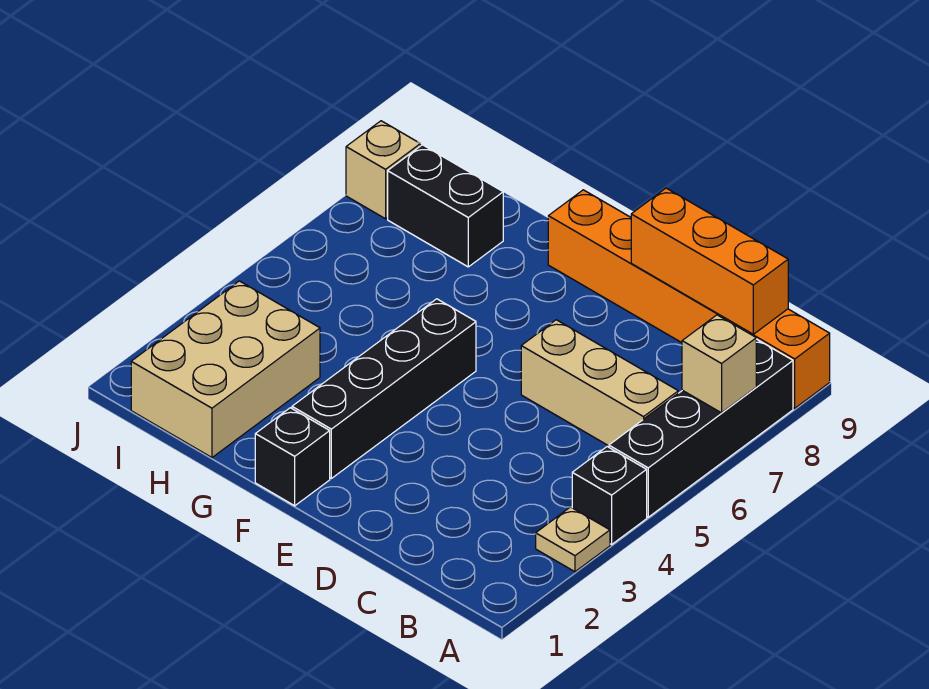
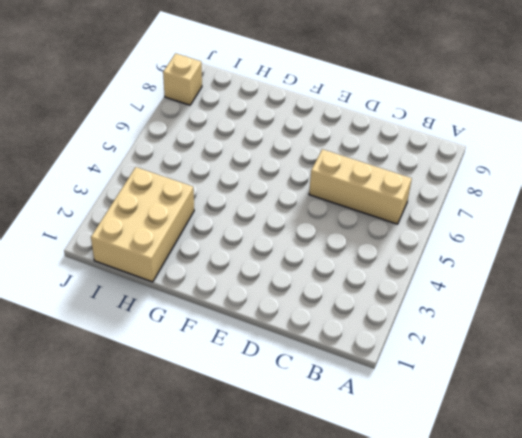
none -> tan 1x1 plate [536,507,610,572]
none -> black 1x1 brick [572,447,647,544]
none -> black 1x4 brick [609,339,793,517]

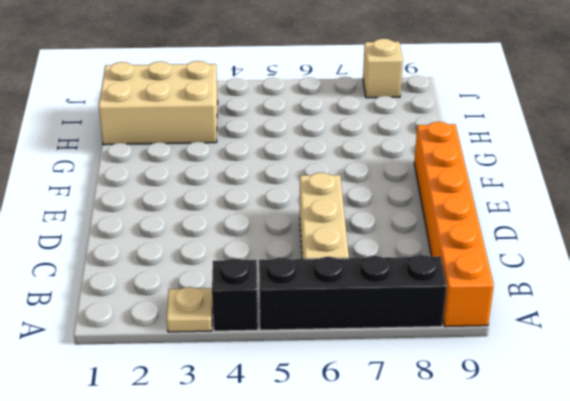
none -> black 1x1 brick [255,408,330,506]
none -> black 1x4 brick [292,299,476,478]
none -> black 1x2 brick [388,145,503,267]

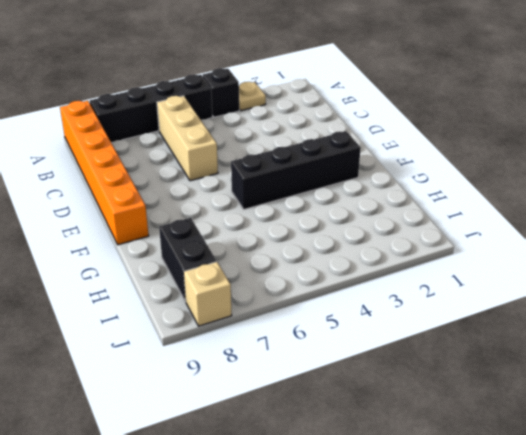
none -> black 1x1 brick [255,408,330,506]
none -> tan 2x3 brick [131,281,320,458]
none -> tan 1x1 brick [682,315,756,413]

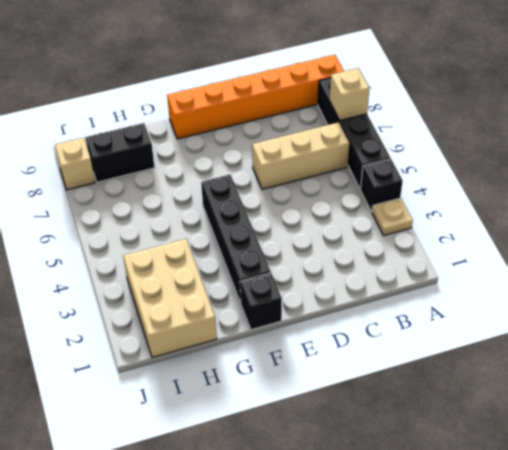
none -> orange 1x3 brick [631,188,788,334]

